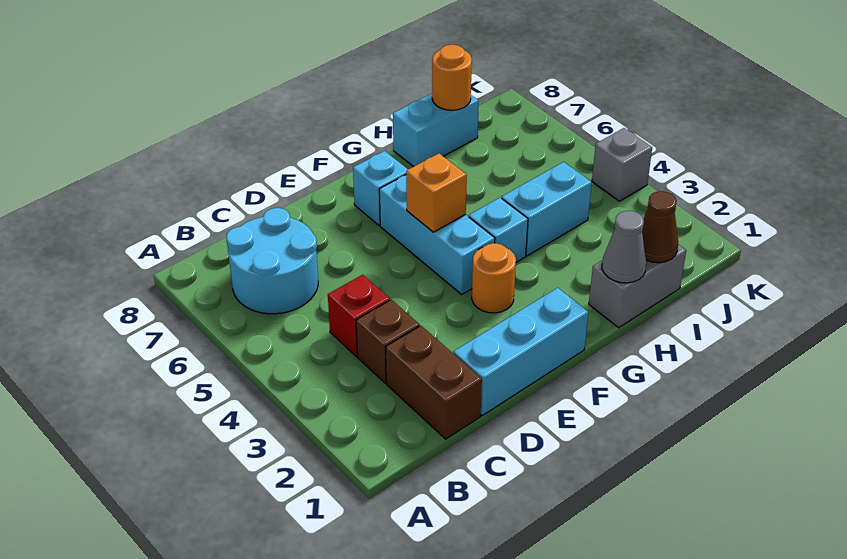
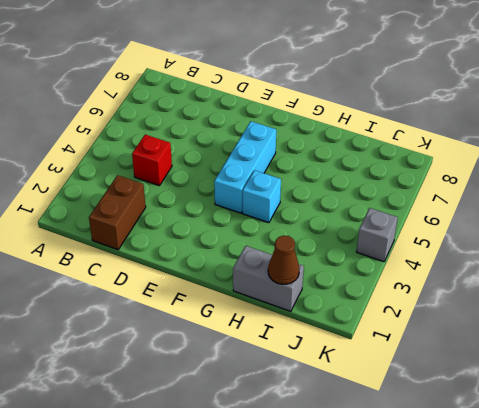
none -> cyan 2x2 round brick [226,208,318,314]
none -> brown 1x1 brick [356,300,420,383]
none -> cyan 1x3 brick [453,288,588,415]

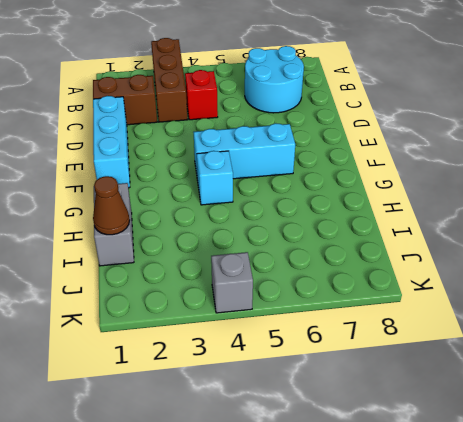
brown 1x3 brick [151,38,188,122] -> brown 1x1 brick [356,300,420,383]
none -> orange 1x1 round brick [472,243,516,313]
none -> cyan 1x1 brick [353,151,408,226]
none -> cyan 1x2 brick [502,162,592,256]

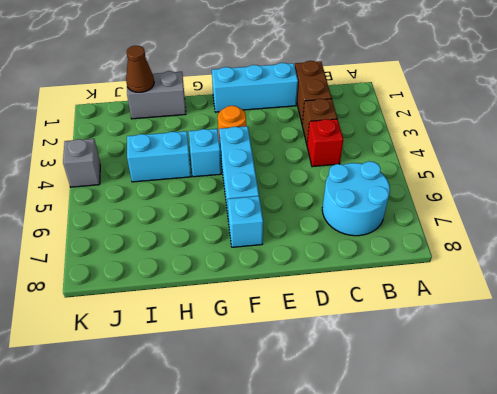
none -> cyan 1x2 brick [393,94,479,167]
none -> orange 1x1 brick [406,153,467,232]
none -> grey 1x1 cone [602,211,646,283]

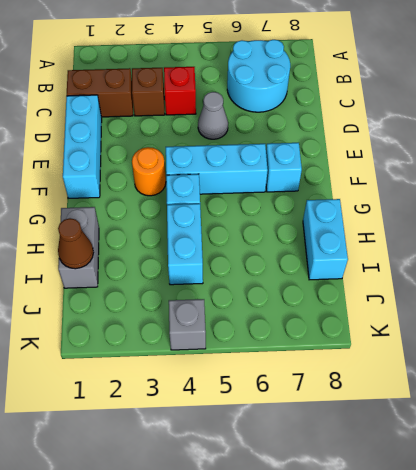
grey 1x1 cone [198,92,228,139] -> grey 1x1 cone moved to [602,211,646,283]
none -> orange 1x1 brick [406,153,467,232]
none -> orange 1x1 round brick [432,45,472,110]

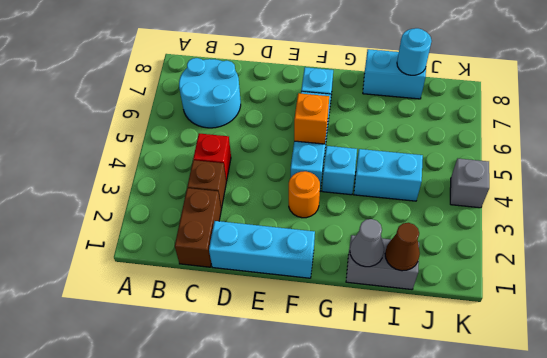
cyan 1x1 round brick [397,28,432,75] -> orange 1x1 round brick [432,45,472,110]

